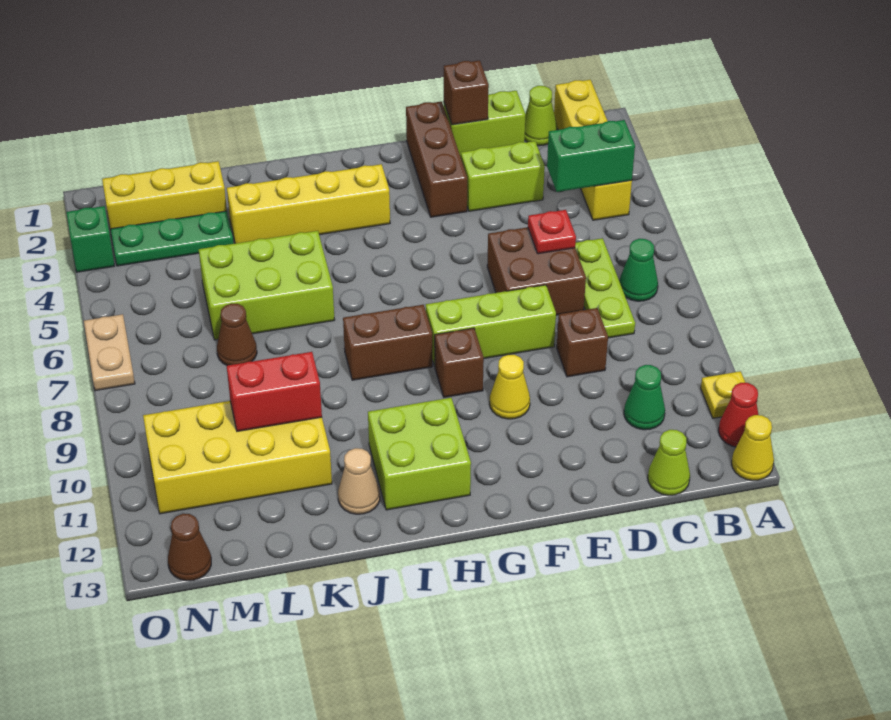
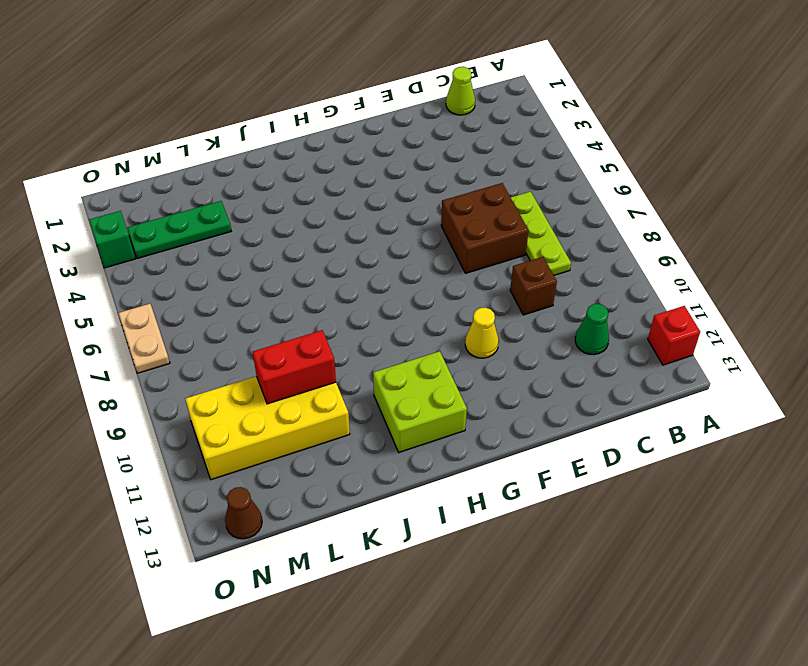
red 1x1 brick [648,306,700,365] -> red 1x1 cone [718,383,758,447]
none -> yellow 1x1 plate [701,371,745,418]
none -> yellow 1x1 cone [732,415,774,480]
none -> yellow 1x4 brick [554,80,632,220]
none -> green 1x1 cone [619,239,658,301]

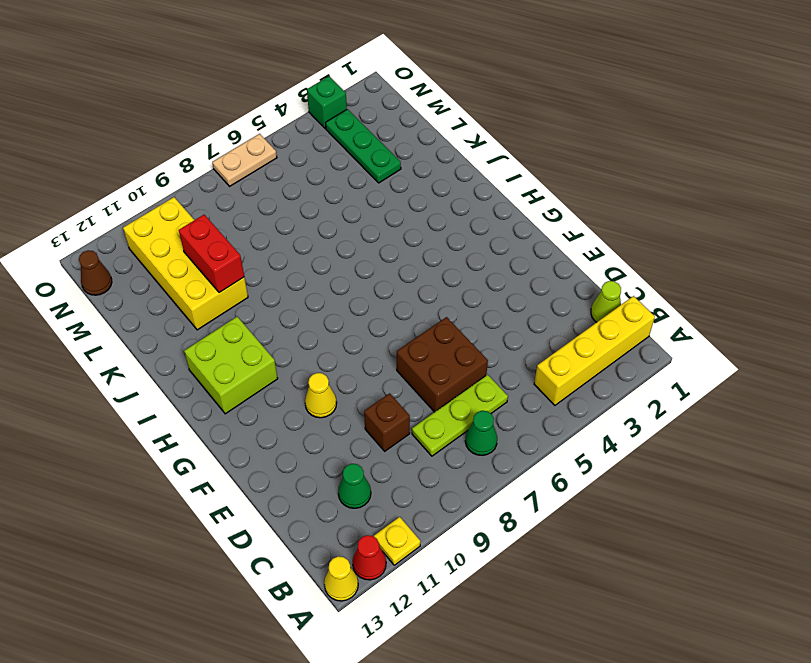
none -> lime 1x1 cone [648,430,690,495]
none -> lime 1x2 brick [444,91,525,157]
none -> lime 1x2 brick [461,141,545,211]
none -> lime 1x3 brick [426,285,556,366]

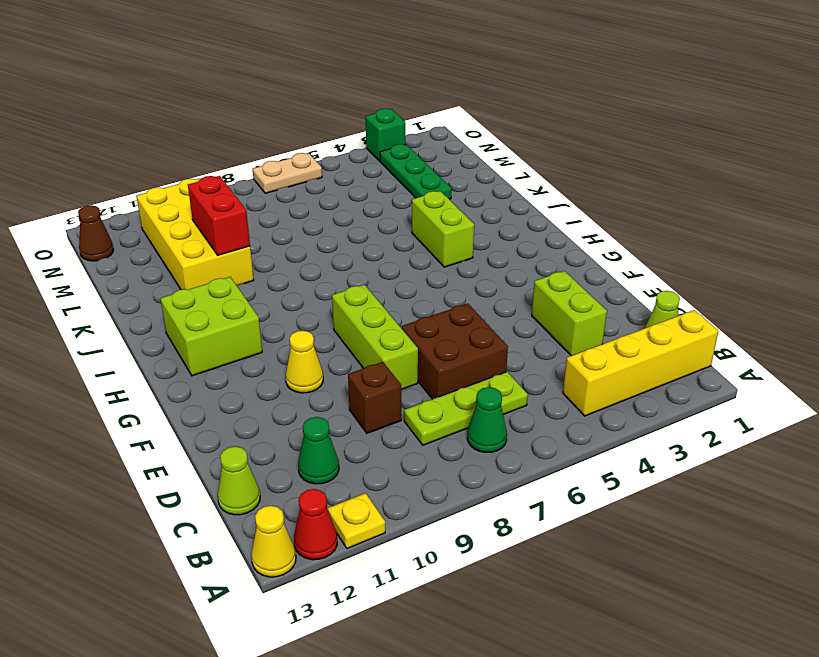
lime 1x2 brick [412,191,474,267] -> lime 1x2 brick moved to [444,91,525,157]
none -> brown 1x3 brick [406,102,467,217]
none -> brown 1x1 brick [435,328,484,397]
none -> yellow 1x4 brick [227,164,390,243]
none -> brown 1x2 brick [343,305,432,380]

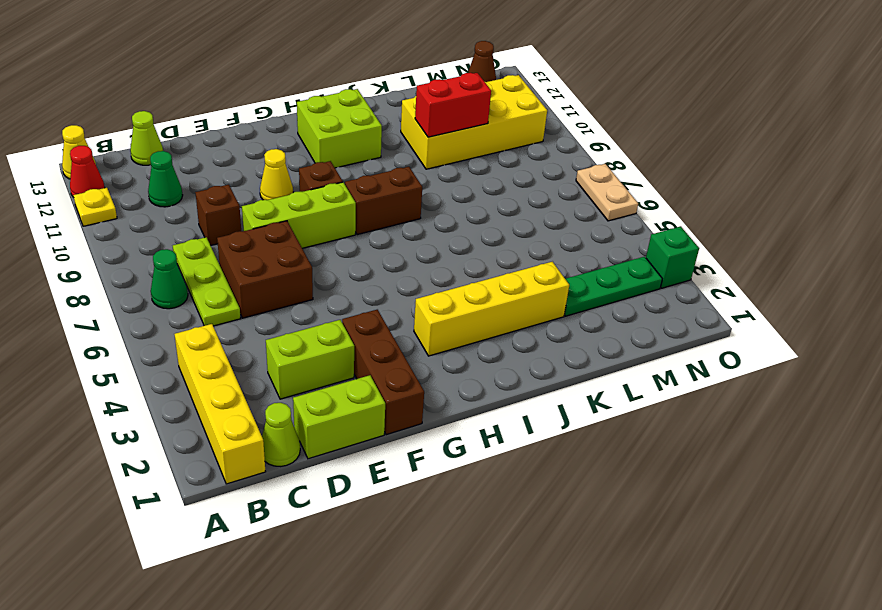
none -> lime 2x3 brick [199,231,335,340]
none -> tan 1x1 cone [338,448,380,514]
none -> yellow 1x3 brick [102,161,227,229]
none -> brown 1x1 cone [217,303,257,366]

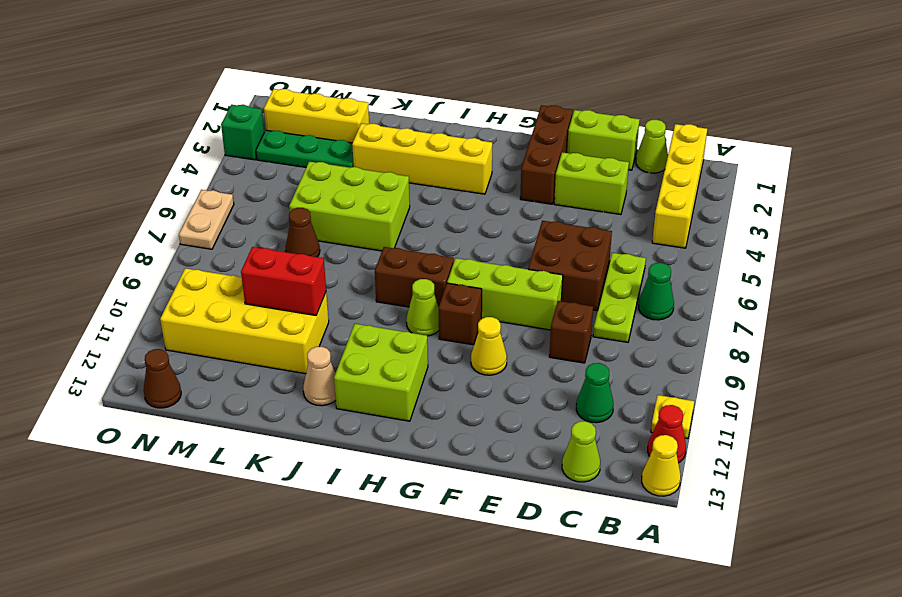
lime 1x1 cone [406,279,439,336] -> none
none -> green 1x2 brick [547,120,635,192]
none -> red 1x1 plate [528,210,576,254]
none -> brown 1x1 brick [444,60,489,125]

